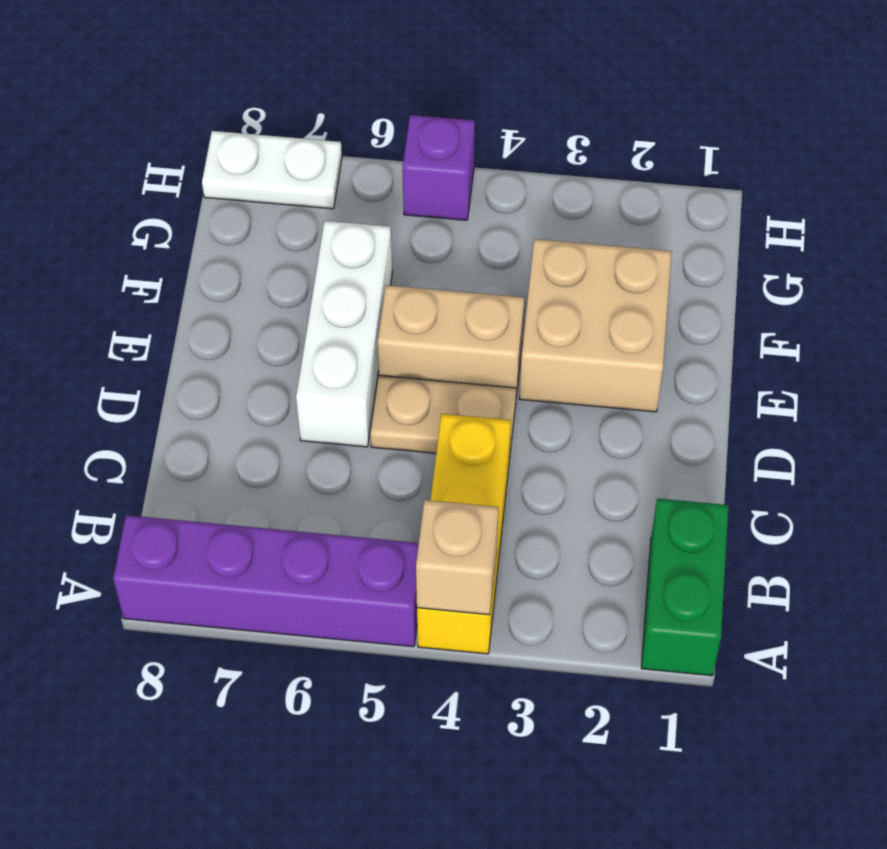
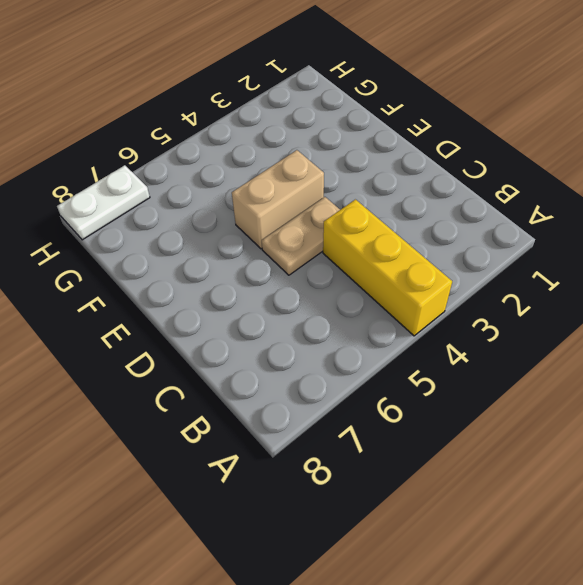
none -> green 1x2 brick [641,498,729,676]
none -> purple 1x4 brick [113,515,419,647]

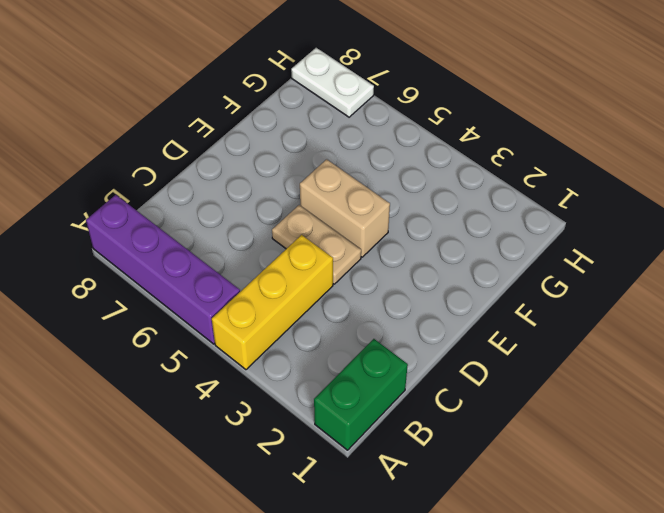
none -> white 1x3 brick [296,221,392,447]
none -> tan 2x2 brick [520,239,672,412]

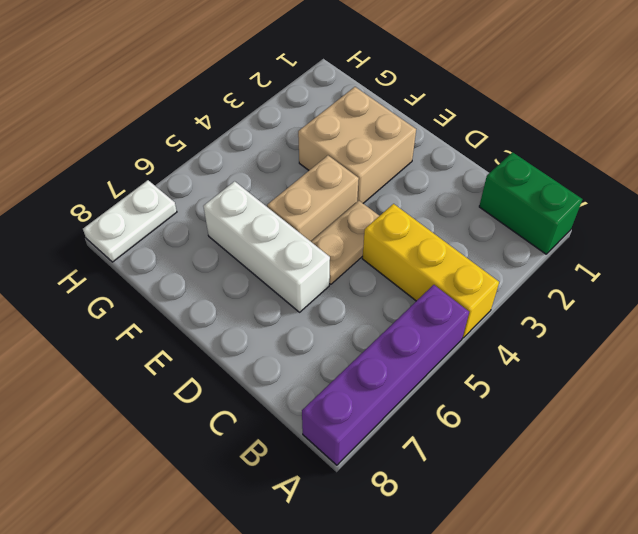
none -> purple 1x1 brick [403,115,475,220]
none -> tan 1x1 brick [416,500,498,615]

